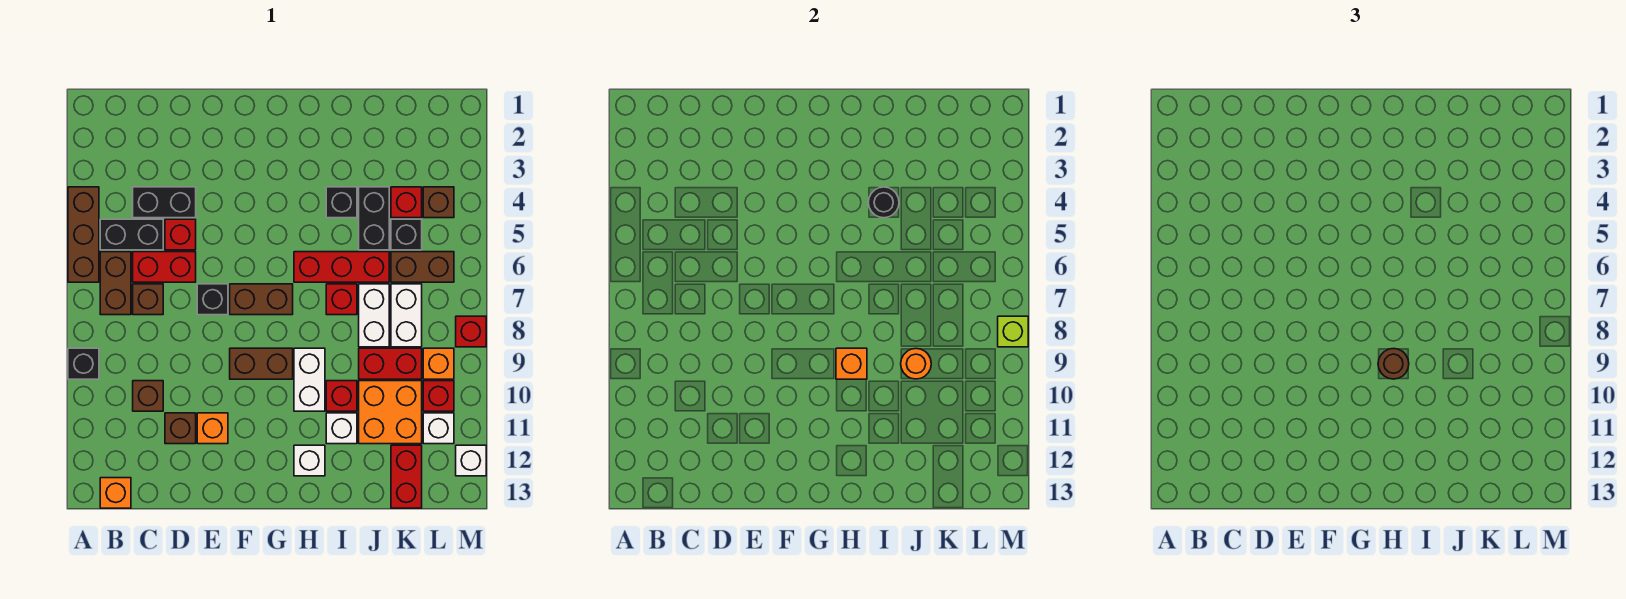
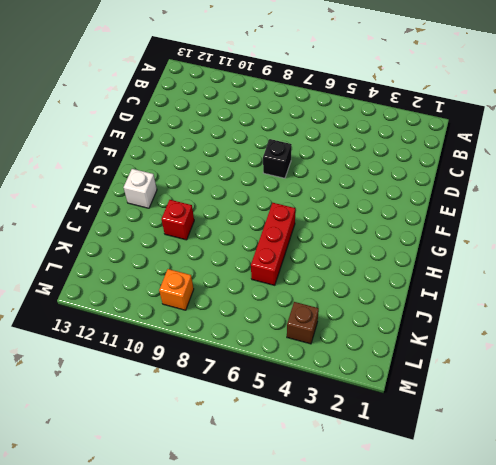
none -> brown 1x3 brick [68,187,99,282]
none -> black 1x1 brick [68,348,99,379]
none -> black 1x2 brick [100,219,163,250]
none -> brown 1x2 brick [100,252,131,315]

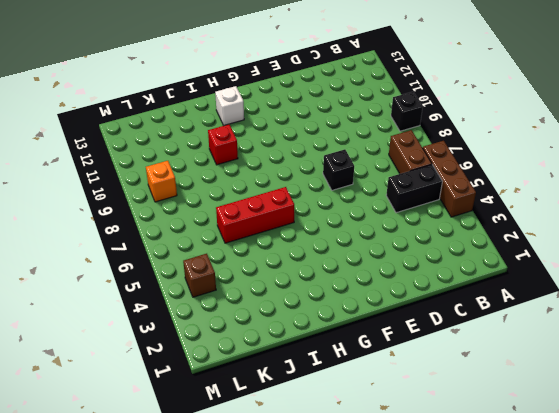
none -> orange 1x1 brick [100,478,131,508]
none -> black 1x2 brick [133,187,196,218]
none -> red 1x2 brick [133,252,196,282]
none -> brown 1x1 brick [133,284,163,315]

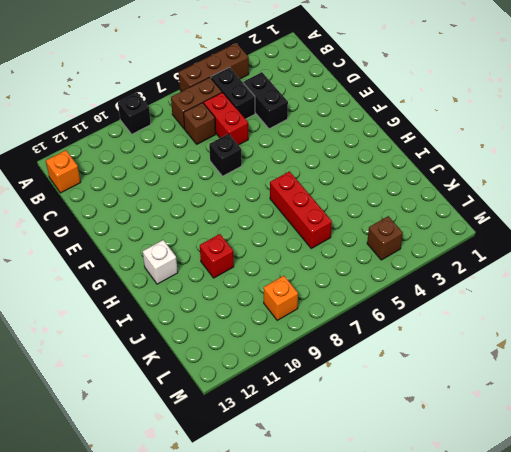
none -> brown 1x1 brick [133,381,163,411]
none -> red 1x1 brick [165,219,196,250]
none -> brown 1x1 brick [165,413,196,444]
none -> orange 1x1 brick [197,413,228,444]

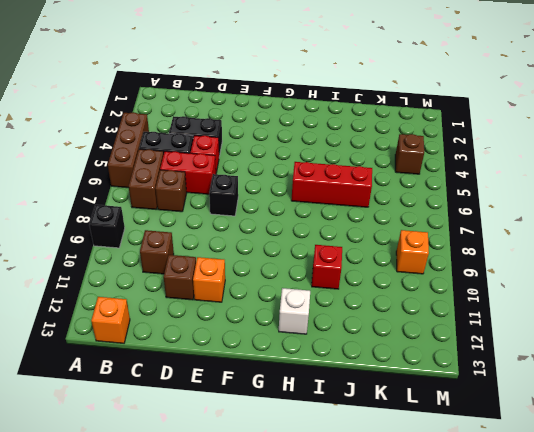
none -> brown 1x2 brick [230,284,293,315]
none -> brown 1x2 brick [230,348,293,379]
none -> white 1x2 brick [294,348,325,411]
none -> black 1x1 brick [326,187,357,218]

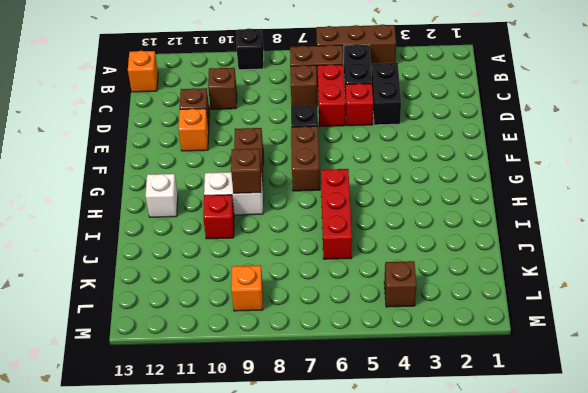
brown 1x1 brick [231,149,261,193] -> orange 1x1 brick [836,348,867,379]
none -> black 1x1 brick [326,187,357,218]
none -> red 1x1 brick [326,284,357,315]
none -> white 1x1 brick [326,413,357,444]
none -> black 1x2 brick [359,187,389,250]

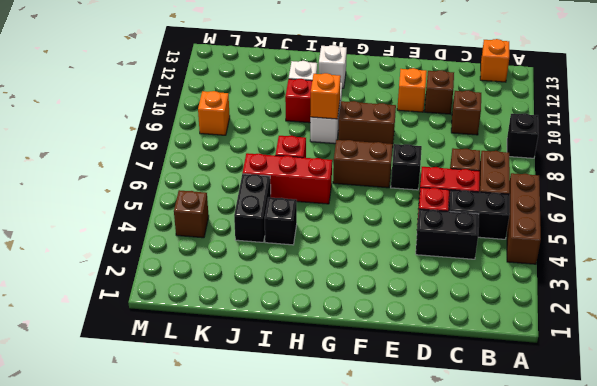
none -> white 1x2 brick [359,284,389,347]
none -> red 1x2 brick [359,348,422,379]
none -> orange 2x2 brick [359,381,422,444]
none -> red 1x1 brick [391,187,422,218]

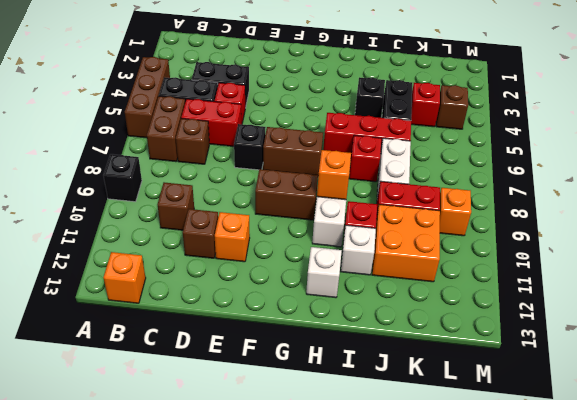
none -> black 1x1 brick [391,219,422,250]
none -> brown 1x2 brick [391,252,454,282]
none -> white 1x2 brick [391,284,422,347]
none -> red 1x2 brick [391,445,422,508]

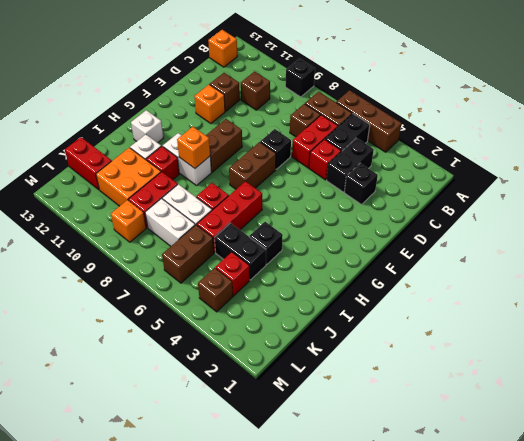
black 1x1 brick [344,163,378,205] -> black 1x1 brick moved to [391,219,422,250]
none -> red 1x1 brick [423,381,454,411]
none -> white 1x1 brick [423,413,454,444]
none -> red 1x1 brick [456,316,486,347]
none -> white 1x1 brick [456,445,486,476]

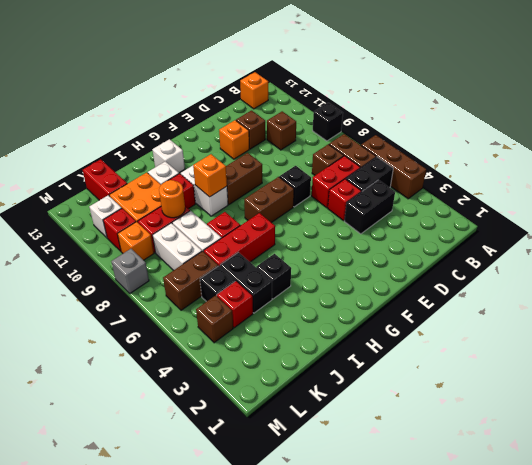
grey 1x1 brick [111,249,149,293] -> red 1x1 brick [456,316,486,347]
none -> white 1x1 brick [456,445,486,476]
none -> black 1x1 round brick [868,187,899,218]
none -> lime 1x1 brick [998,316,1028,347]
none -> brown 1x1 round brick [1378,349,1409,379]

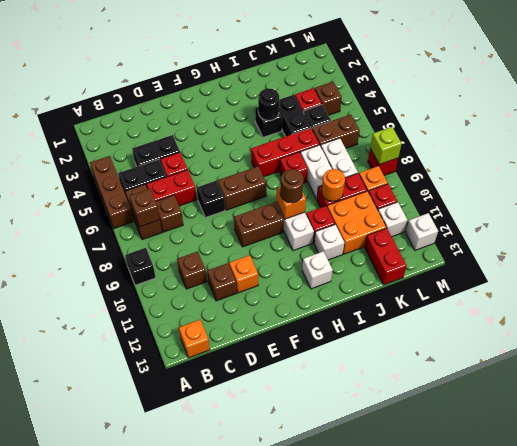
brown 1x1 brick [129,189,160,227] -> none

